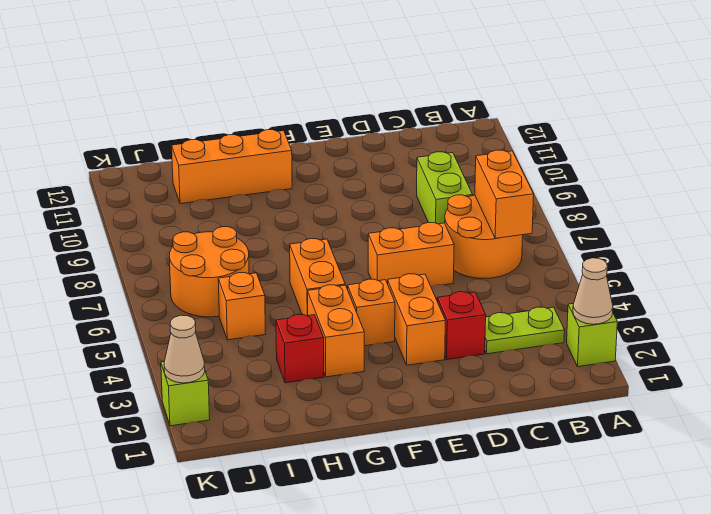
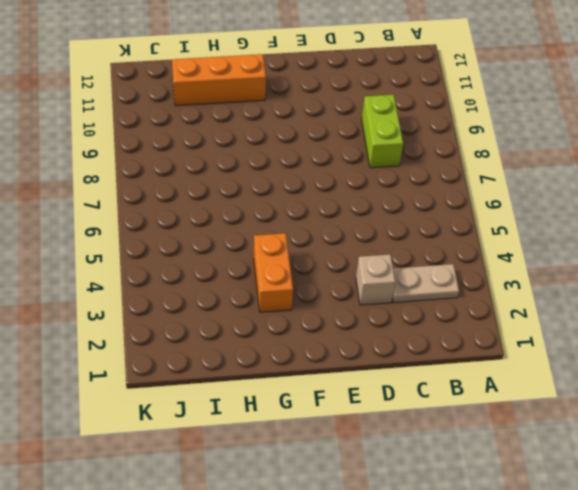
tan 1x2 plate [392,264,459,303] -> lime 1x2 plate [485,307,565,354]
tan 1x1 brick [356,254,396,305] -> red 1x1 brick [437,292,486,360]
none -> lime 1x1 brick [567,303,617,367]
none -> orange 2x2 round brick [445,195,523,278]
none -> orange 1x2 brick [368,223,454,287]

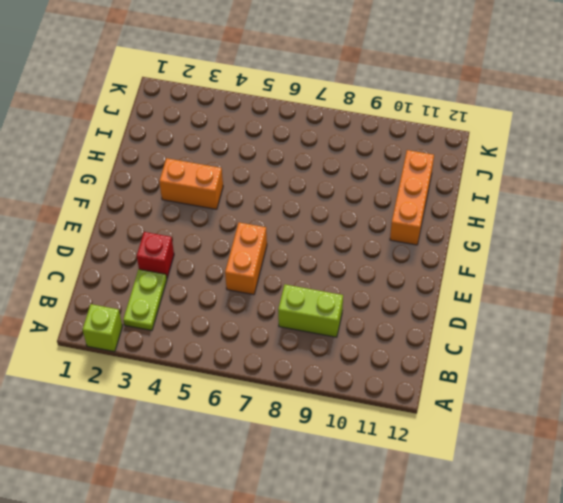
none -> orange 2x2 round brick [445,195,523,278]
none -> orange 1x2 brick [388,274,445,365]
none -> orange 1x1 brick [348,279,395,346]

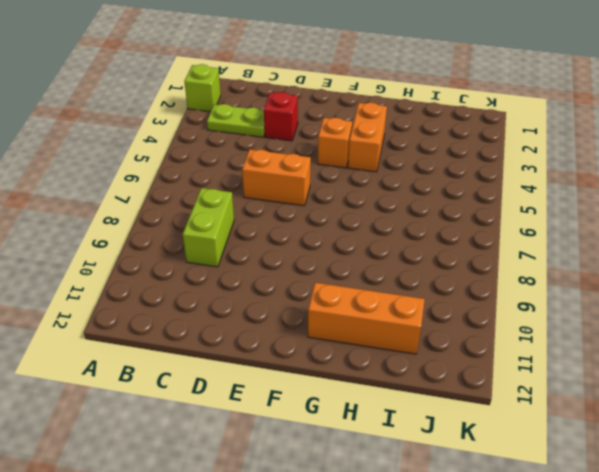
none -> orange 2x2 round brick [445,195,523,278]
none -> orange 1x2 brick [388,274,445,365]
none -> orange 1x2 brick [290,239,345,316]

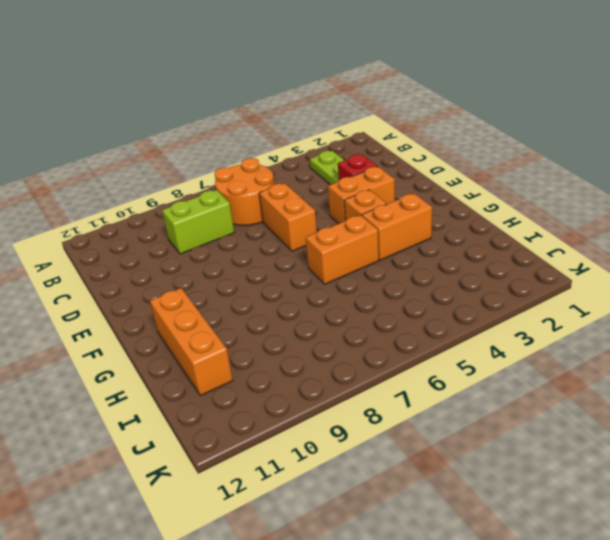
none -> lime 1x1 brick [567,303,617,367]
none -> red 1x1 brick [276,314,324,383]
none -> orange 1x1 brick [218,273,266,340]

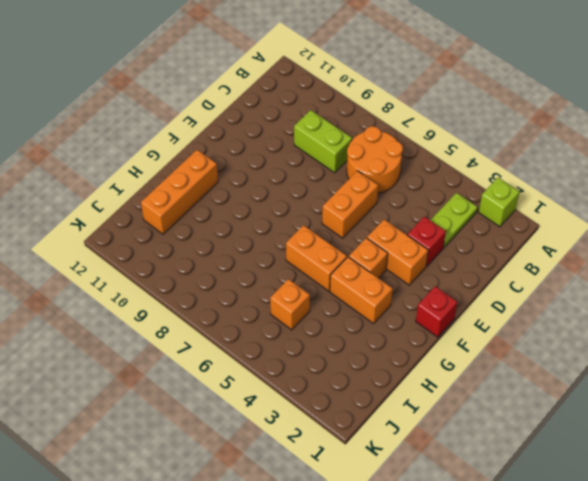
red 1x1 brick [416,286,457,337] -> red 1x1 brick moved to [276,314,324,383]
none -> orange 2x2 round brick [169,227,249,317]
none -> lime 1x1 brick [161,362,210,426]
none -> tan 1x1 cone [573,258,613,324]

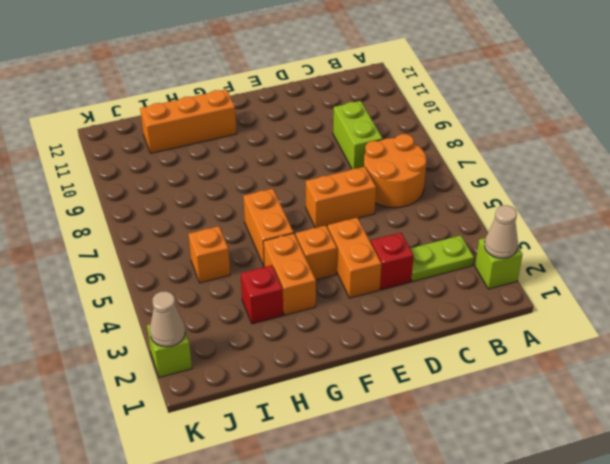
none -> orange 2x2 round brick [169,227,249,317]
none -> orange 1x2 brick [475,150,534,238]

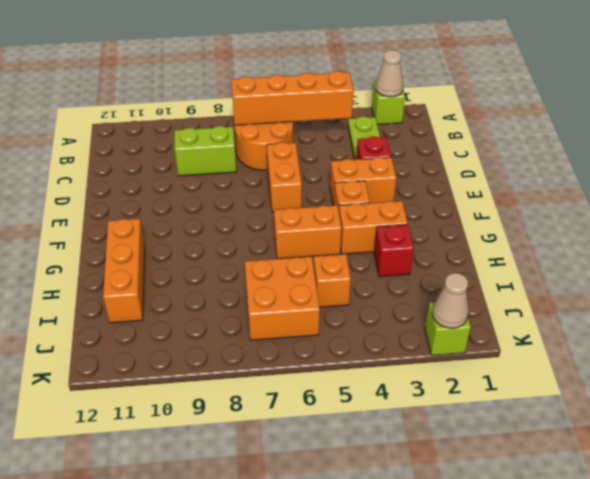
orange 1x4 brick [231,71,354,125] -> orange 1x2 brick [475,150,534,238]
orange 2x2 brick [245,256,320,340] -> orange 2x2 round brick [169,227,249,317]

